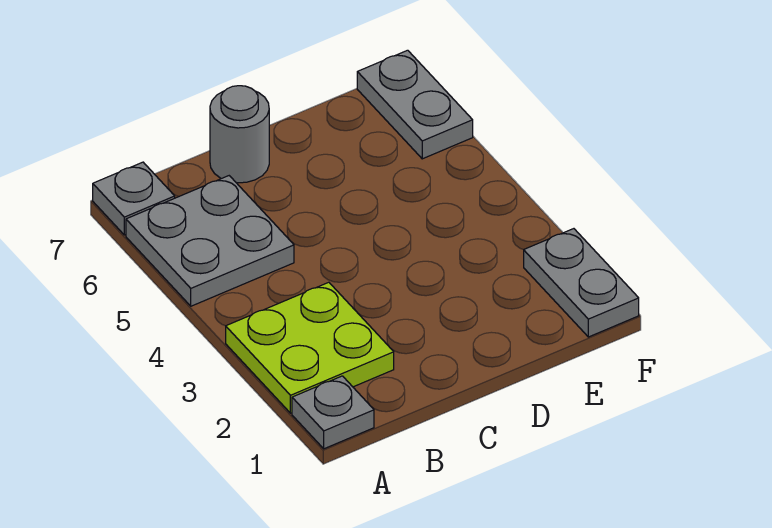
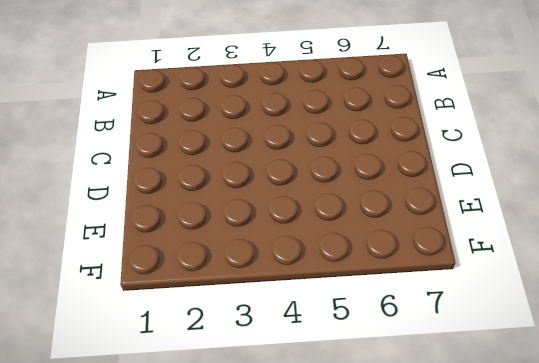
none -> grey 1x1 plate [292,376,374,449]
none -> lime 2x2 plate [226,282,394,413]

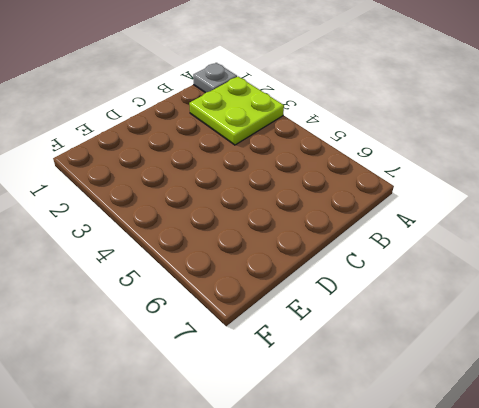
none -> grey 2x2 plate [126,176,294,306]
none -> grey 1x1 plate [93,162,175,235]

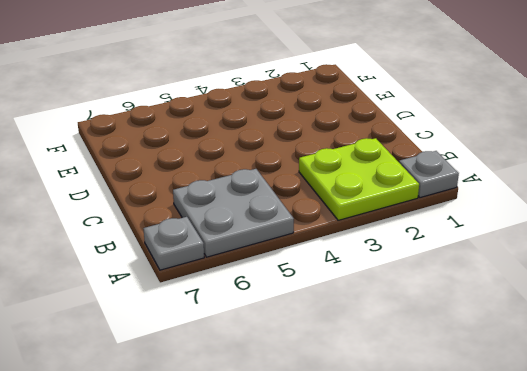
none -> grey 1x1 round brick [210,86,269,183]
none -> grey 1x2 plate [524,229,639,337]

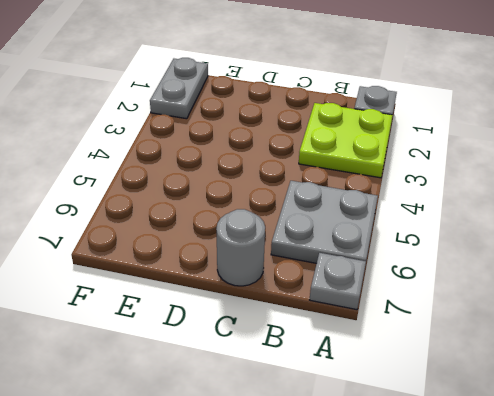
none -> grey 1x2 plate [357,50,473,159]

